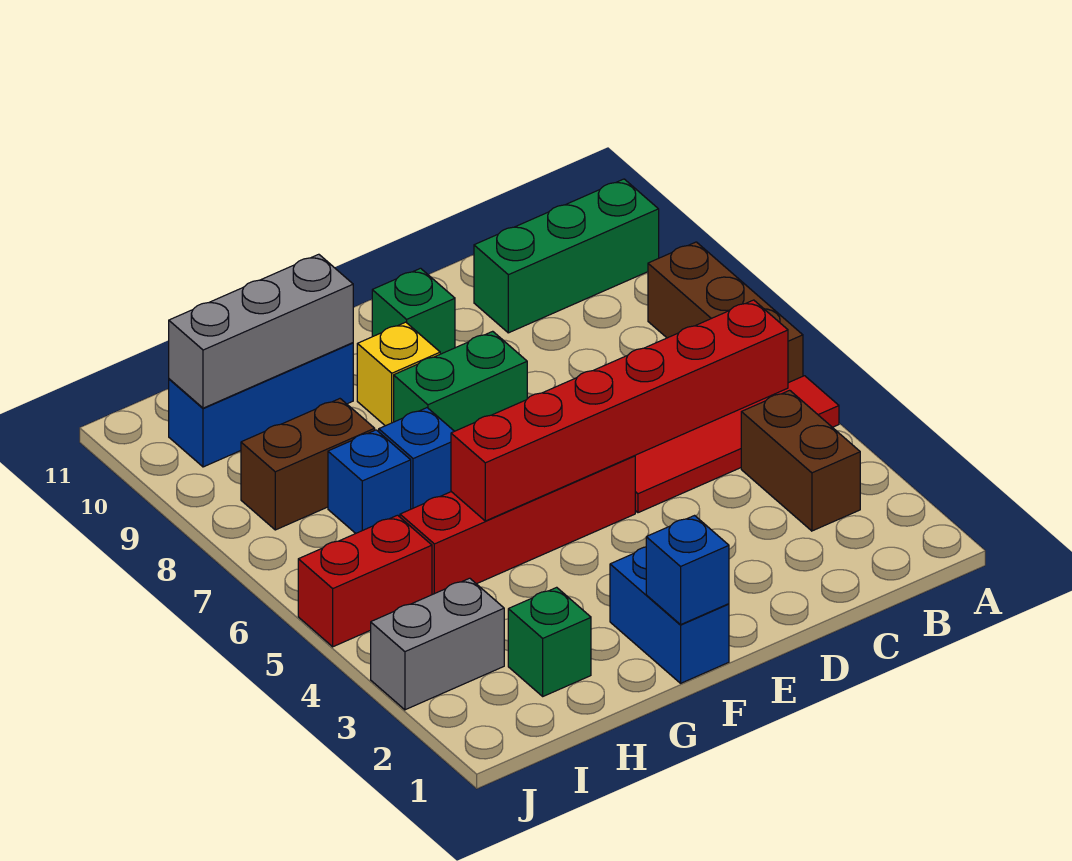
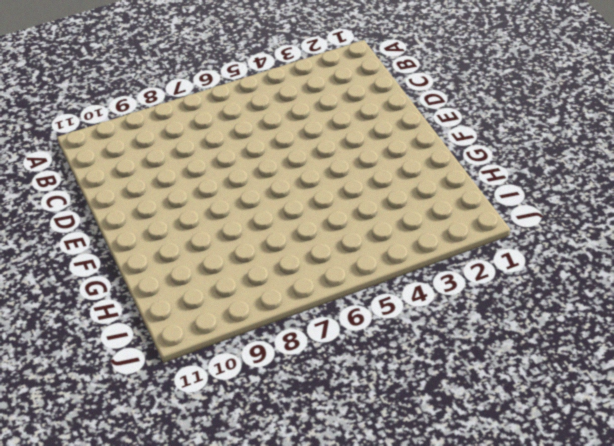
none -> red 1x4 tile [635,376,839,513]
none -> brown 1x3 brick [648,242,803,383]
none -> green 1x3 brick [474,179,659,333]

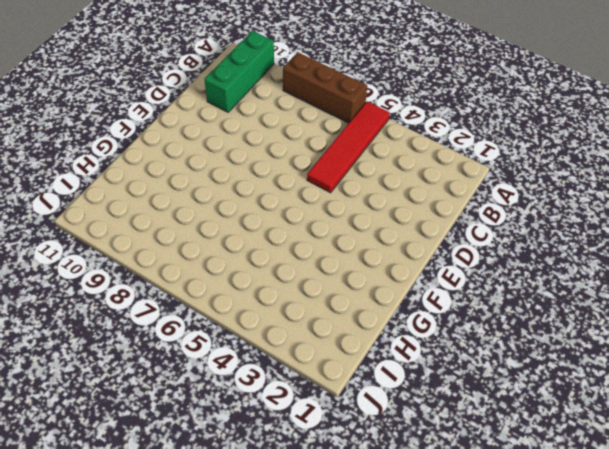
none -> brown 1x2 brick [741,390,860,531]
none -> red 1x4 brick [400,456,635,595]
none -> green 1x2 brick [394,331,527,431]

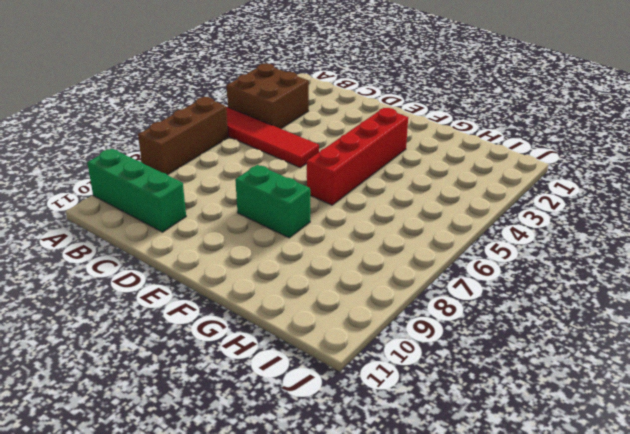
brown 2x2 brick [226,63,309,129] -> brown 1x2 brick [741,390,860,531]
red 1x4 brick [307,108,408,205] -> red 1x4 brick turned to [400,456,635,595]
none -> green 1x1 brick [372,268,455,354]
none -> blue 1x2 brick [610,547,729,683]
none -> yellow 1x1 brick [357,322,440,426]

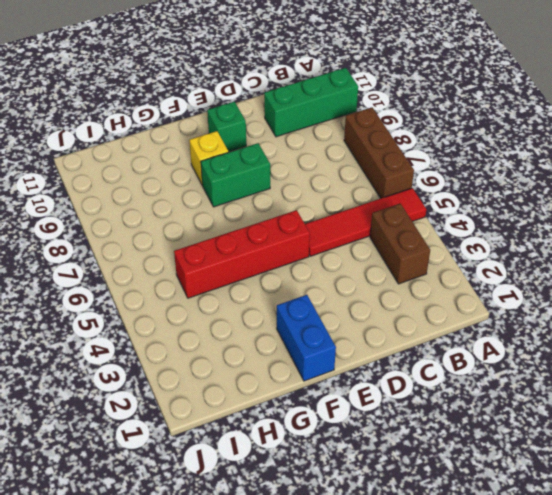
none -> blue 1x1 brick [379,408,454,509]
none -> blue 1x3 brick [169,343,353,467]
none -> green 1x1 brick [508,587,591,696]

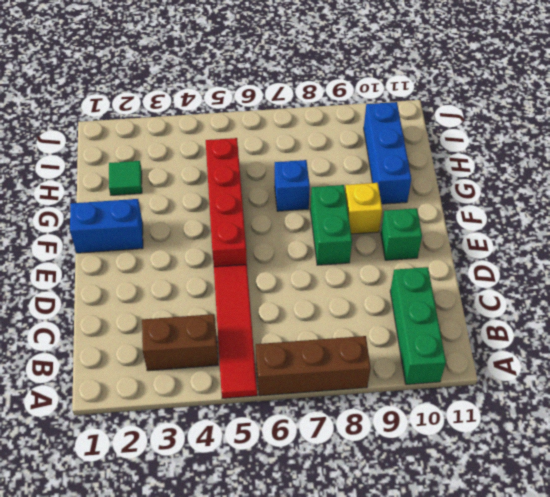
green 1x1 tile [109,161,142,195] -> green 1x1 brick [508,587,591,696]
none -> blue 1x1 brick [328,430,411,533]
none -> brown 1x2 brick [241,399,375,530]
none -> grey 1x2 brick [371,578,504,710]

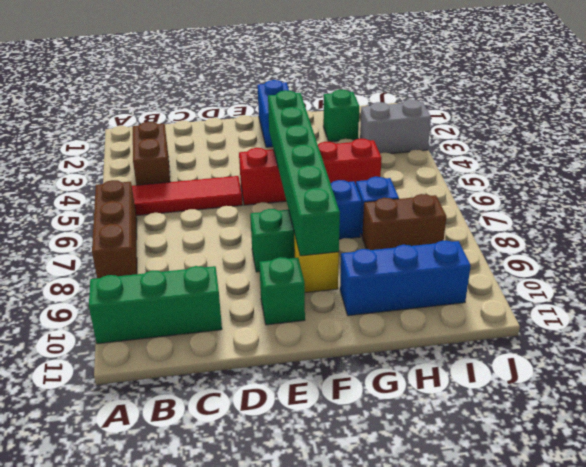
green 1x6 brick [268,90,340,256] -> red 1x6 brick [451,300,788,521]
none -> red 1x2 brick [298,515,432,647]
none -> blue 1x1 brick [646,516,729,624]
none -> grey 1x3 brick [169,254,353,408]

